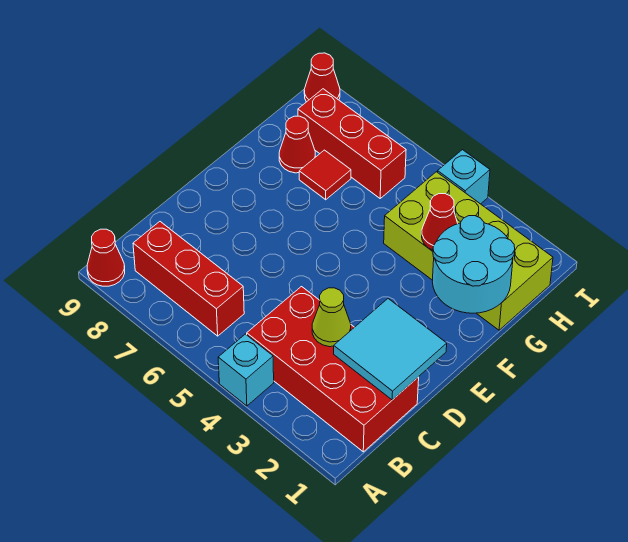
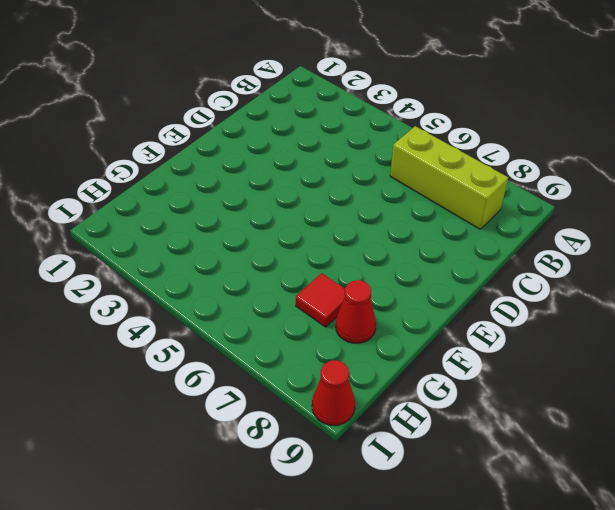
lime 1x3 brick [390,126,508,229] -> red 1x3 brick [133,222,244,336]
none -> cyan 1x1 brick [218,334,274,406]
none -> red 1x1 cone [87,229,125,286]
none -> red 2x4 brick [247,287,419,452]

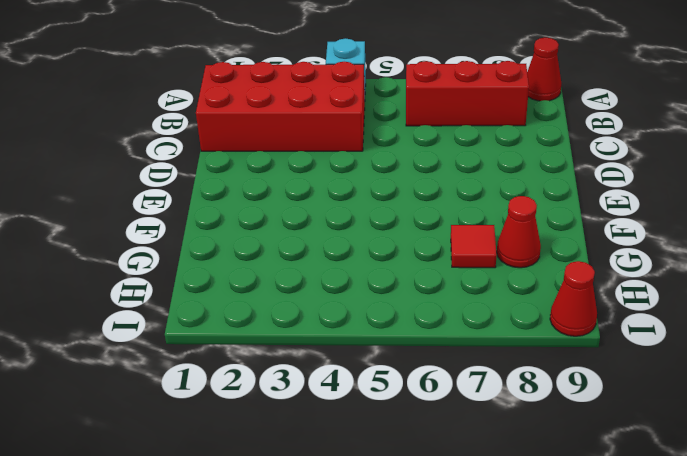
none -> lime 2x4 brick [384,172,553,330]
none -> red 1x3 brick [298,89,406,198]
none -> cyan 1x1 brick [438,150,490,204]

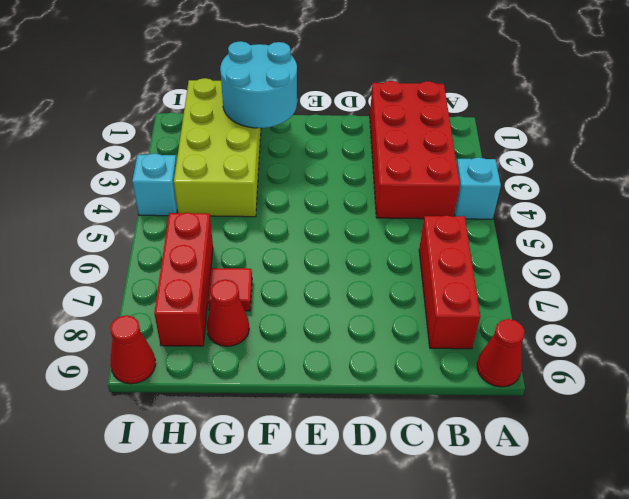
none -> cyan 2x2 tile [334,299,447,400]
none -> lime 1x1 cone [312,288,351,347]
none -> red 1x1 cone [422,194,458,250]

